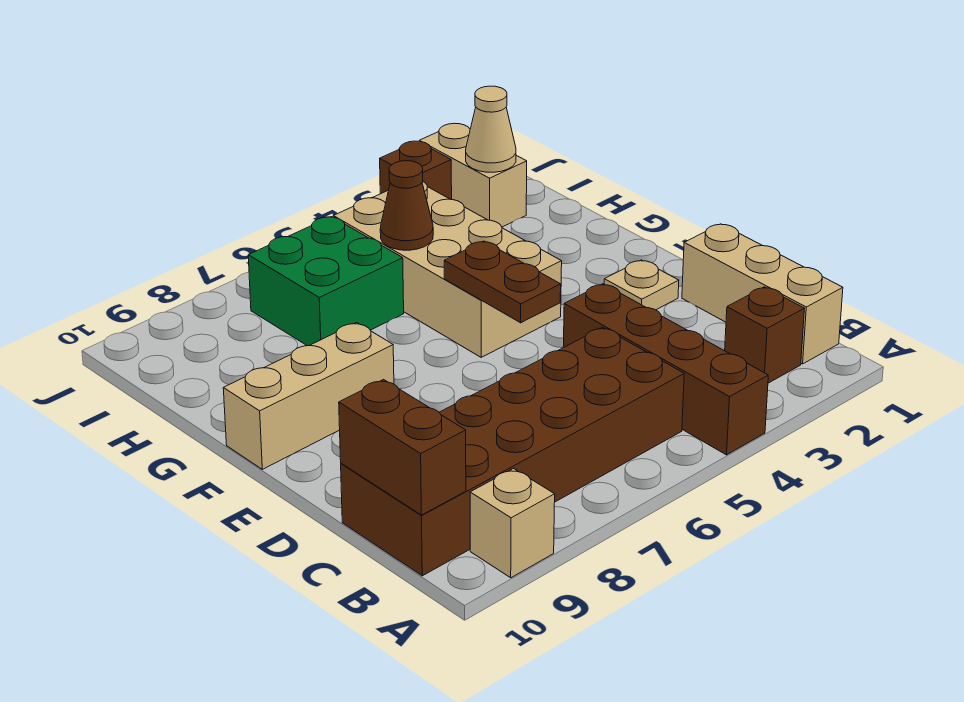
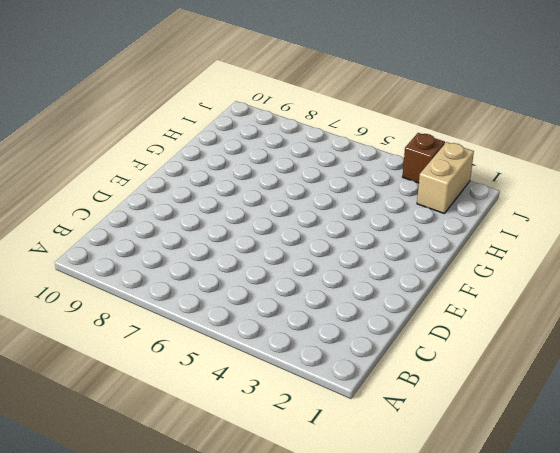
none -> brown 1x4 brick [563,284,768,455]
none -> tan 1x1 brick [470,469,555,578]
none -> tan 1x3 brick [682,224,843,364]

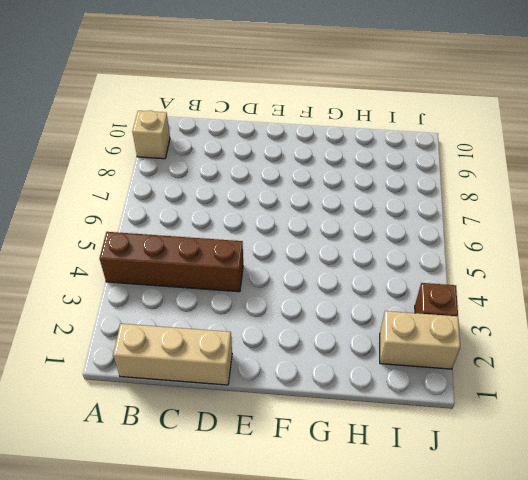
none -> brown 1x1 brick [725,287,804,383]
none -> brown 2x6 brick [341,327,684,576]
none -> tan 1x1 plate [604,260,679,310]

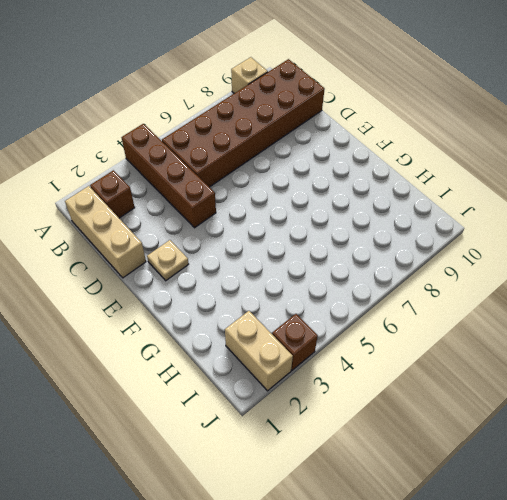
none -> tan 2x4 brick [333,182,562,357]
none -> tan 1x3 brick [223,323,394,469]
none -> green 2x2 brick [248,217,404,346]

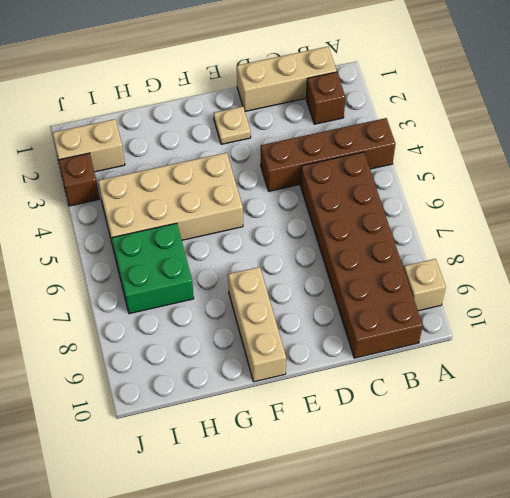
none -> brown 1x2 brick [339,380,466,515]
none -> brown 1x2 plate [444,241,561,323]
none -> brown 1x1 cone [380,161,433,250]

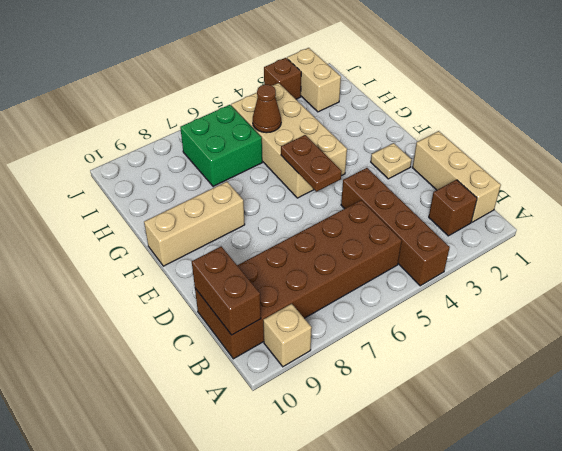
none -> tan 1x1 cone [466,86,516,172]

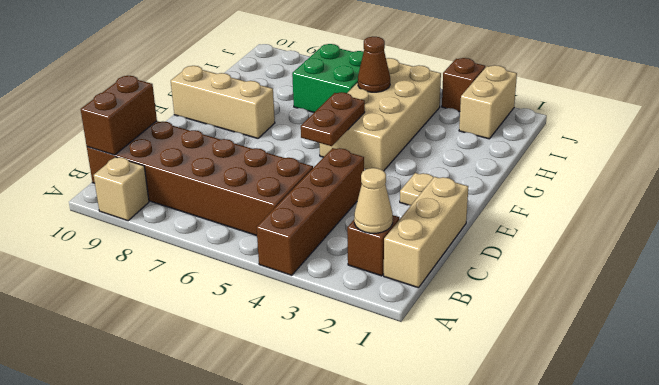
tan 1x1 cone [354,168,393,233] -> tan 1x1 cone moved to [466,86,516,172]

